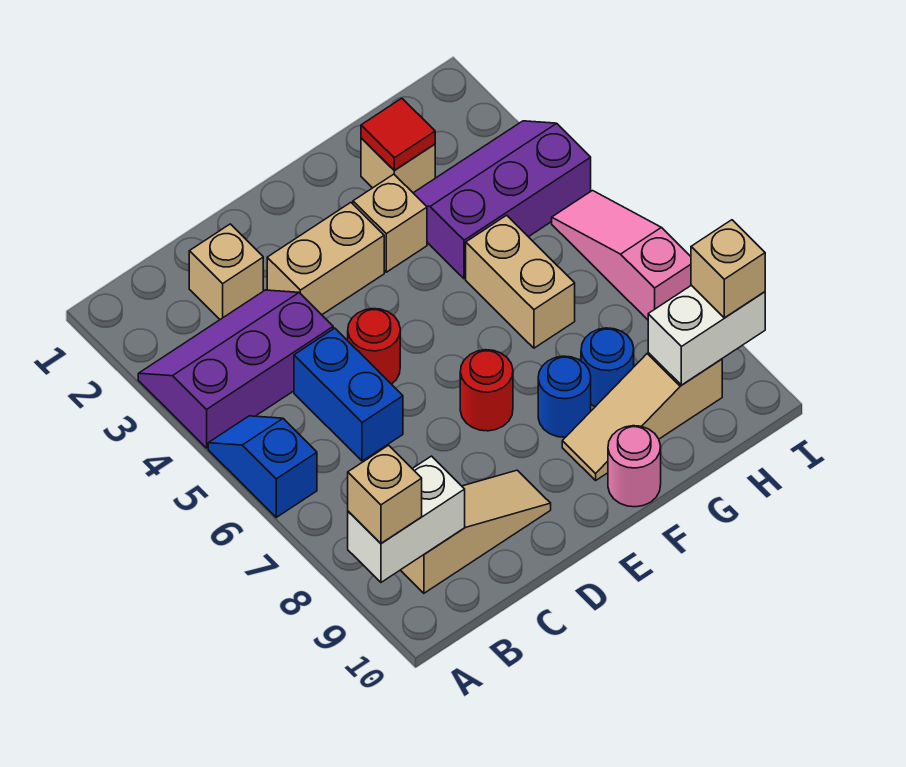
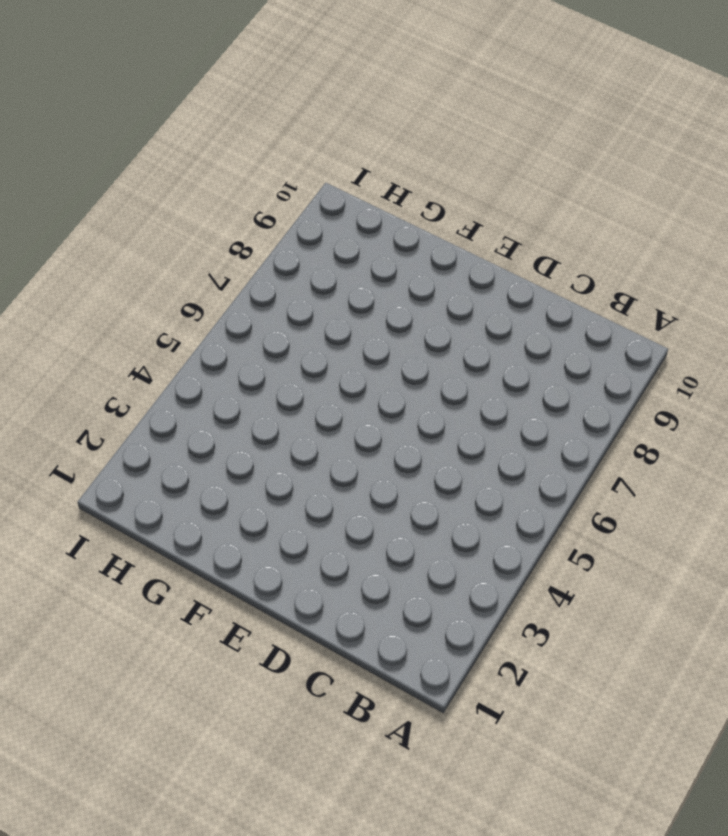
none -> purple 2x3 slope [138,290,333,448]
none -> blue 1x2 slope [208,416,317,517]
none -> tan 1x3 slope [401,470,551,593]

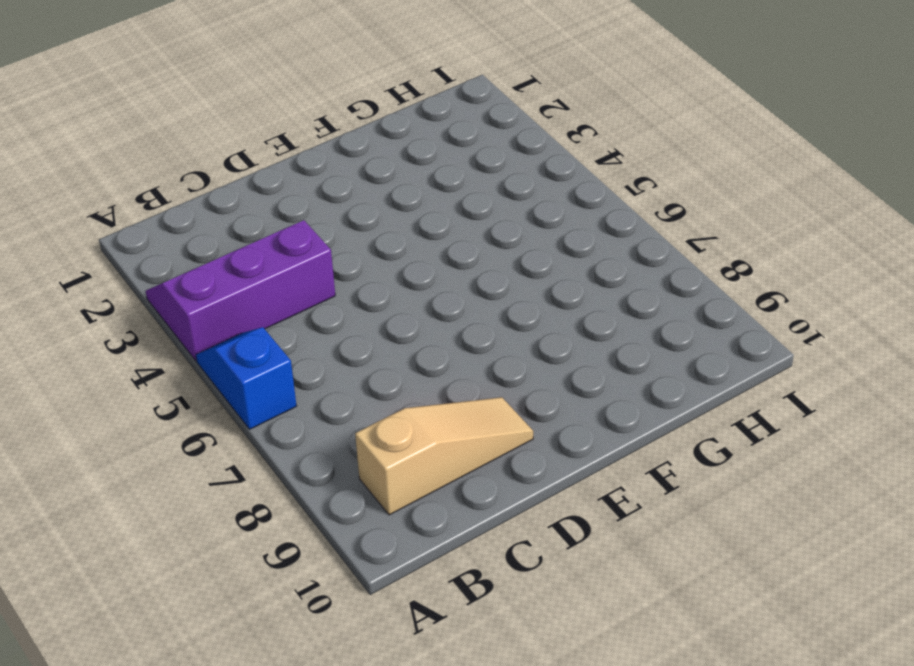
none -> tan 1x1 brick [189,224,263,319]
none -> blue 1x2 brick [294,328,403,461]
none -> tan 1x2 brick [267,203,384,315]

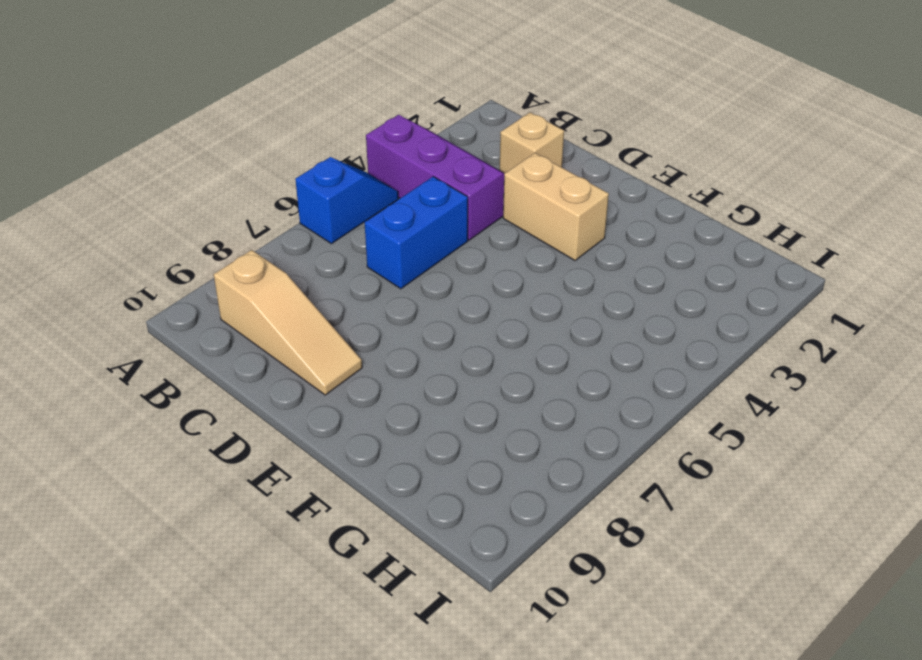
none -> red 1x1 round brick [348,309,400,384]
none -> red 1x1 round brick [460,350,513,431]
none -> tan 1x1 brick [353,174,427,272]

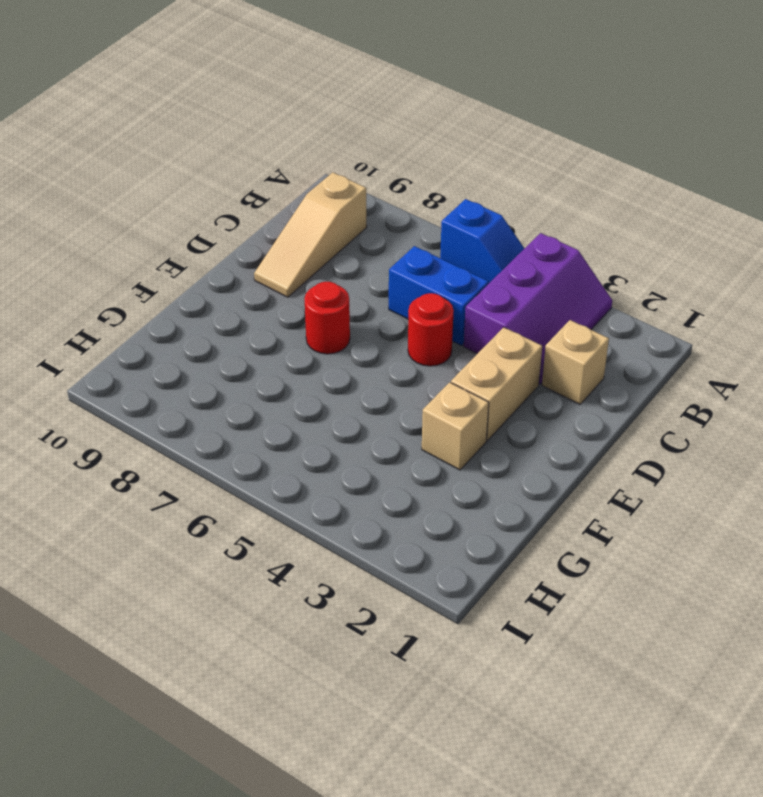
none -> blue 1x1 round brick [538,356,591,437]
none -> tan 1x3 slope [562,353,722,480]
none -> pink 1x1 round brick [608,426,661,507]

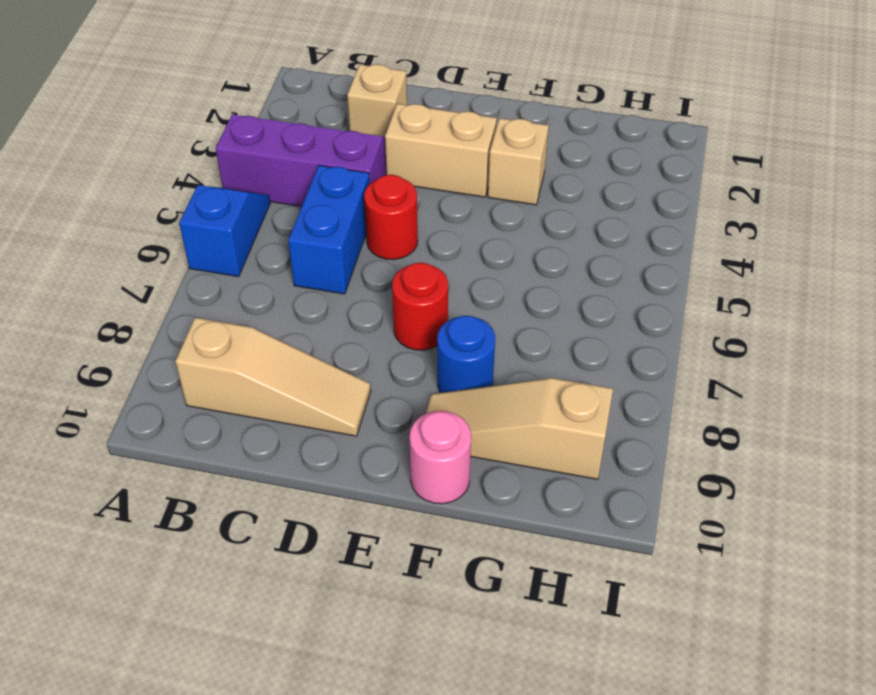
none -> tan 1x1 brick [361,138,435,193]
none -> purple 2x3 slope [414,121,591,279]
none -> tan 1x2 brick [466,215,575,348]

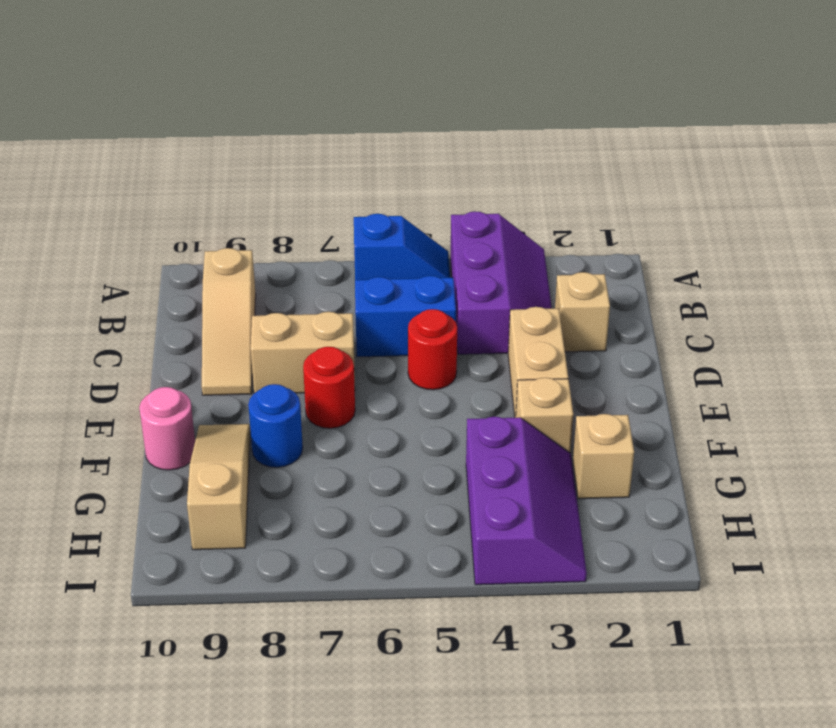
tan 1x2 brick [251,312,355,393] -> tan 1x2 brick moved to [466,215,575,348]
none -> blue 1x1 round brick [581,328,634,407]
none -> pink 1x3 slope [552,191,691,320]
none -> white 1x2 brick [348,456,465,582]

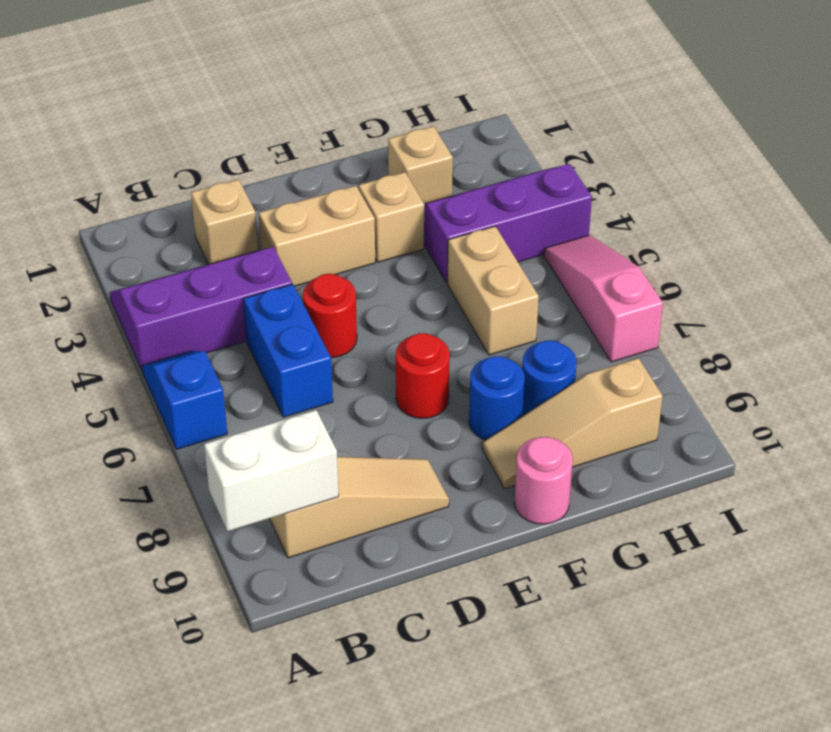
none -> red 1x1 tile [361,98,435,170]
none -> white 1x2 brick [648,285,765,385]
none -> tan 1x1 brick [348,445,422,543]

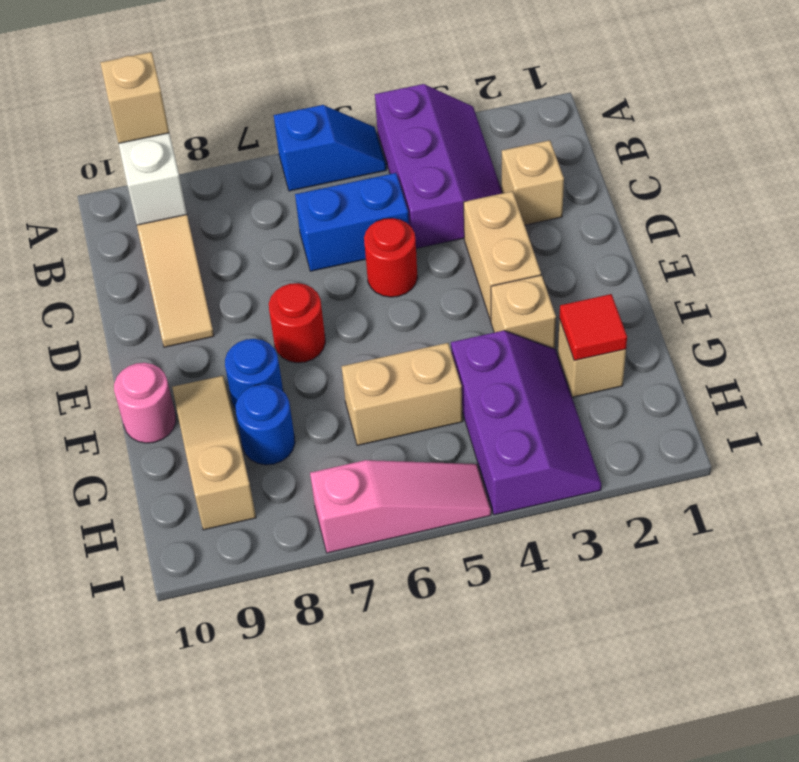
none -> white 1x2 brick [648,285,765,385]
none -> tan 1x1 brick [691,220,765,318]

